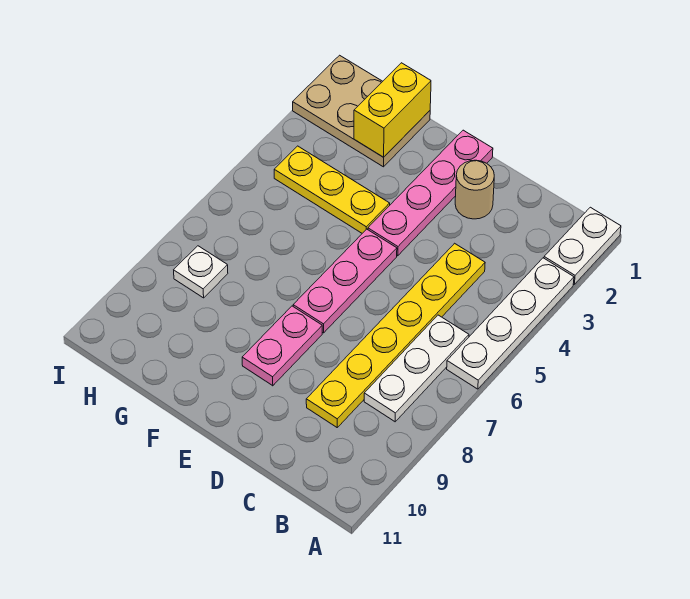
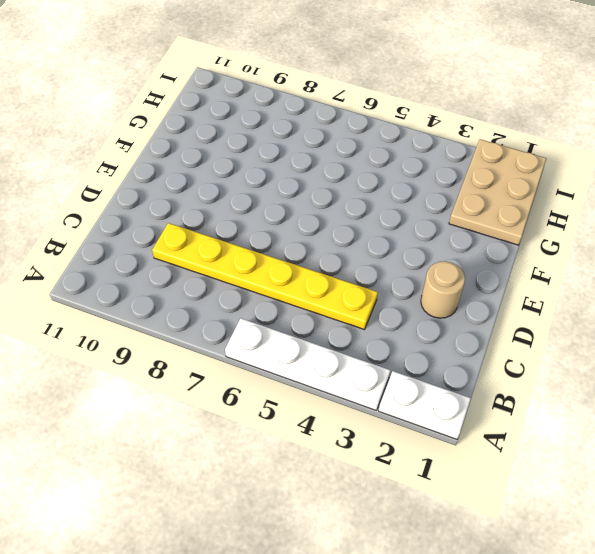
none -> white 1x3 plate [364,315,469,422]
none -> pink 1x4 plate [368,130,493,256]
none -> pink 1x3 plate [293,229,397,333]

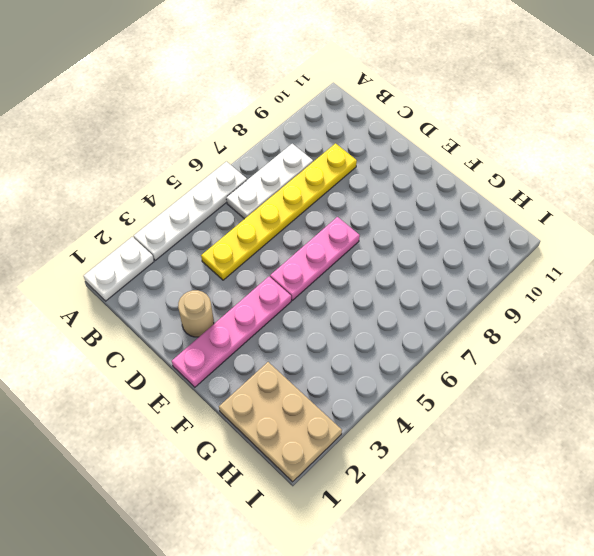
none -> pink 1x2 plate [242,306,322,386]
none -> yellow 1x3 plate [274,146,390,233]
none -> white 1x1 plate [174,246,228,298]

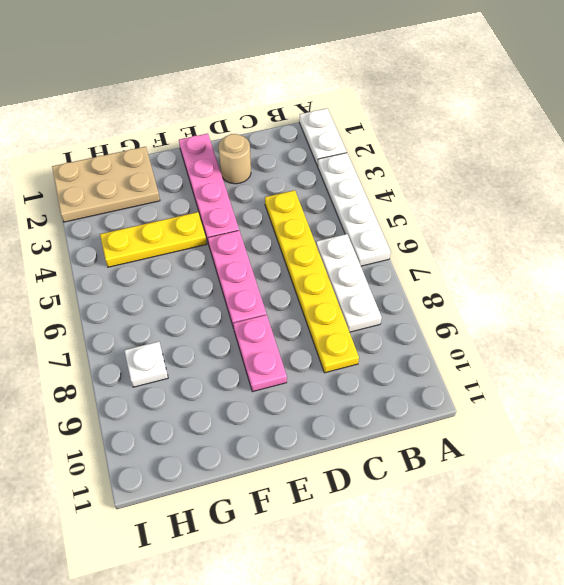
none -> yellow 1x2 brick [354,63,431,157]

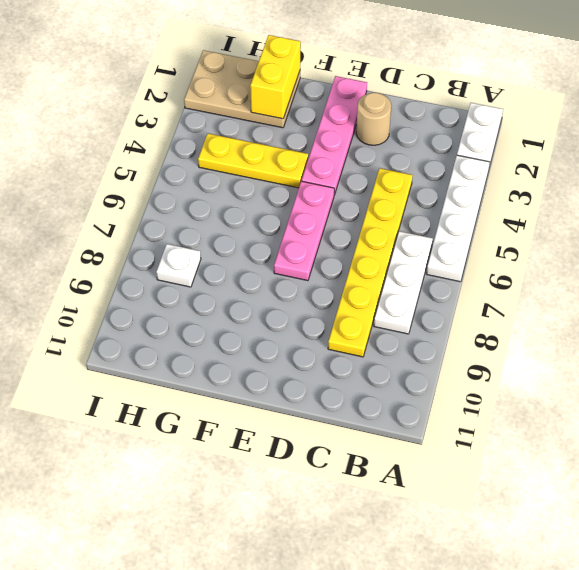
none -> pink 1x2 plate [242,306,322,386]

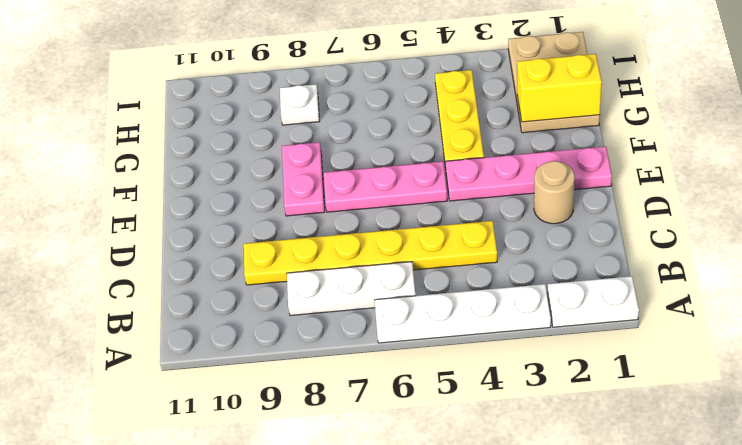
pink 1x2 plate [282,142,325,216] -> pink 1x2 plate turned to [242,306,322,386]

